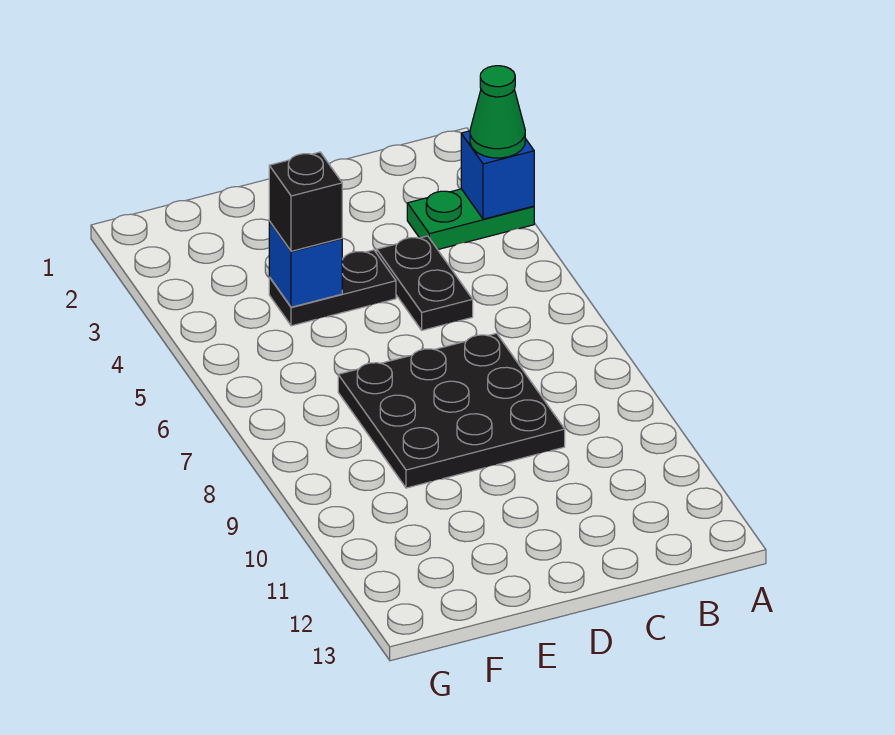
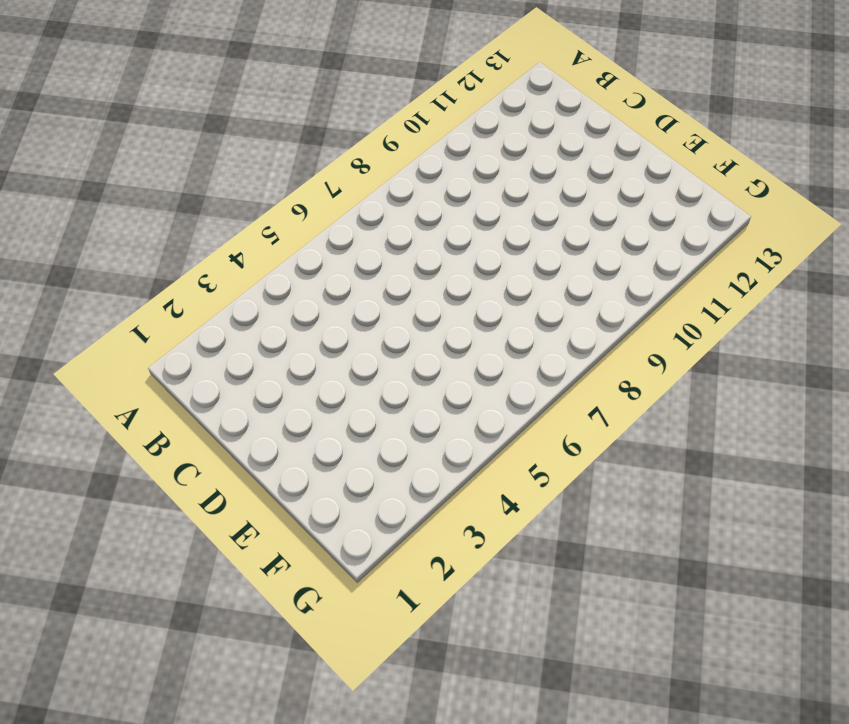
none -> green 1x2 plate [407,189,534,250]
none -> black 1x2 plate [377,236,473,330]

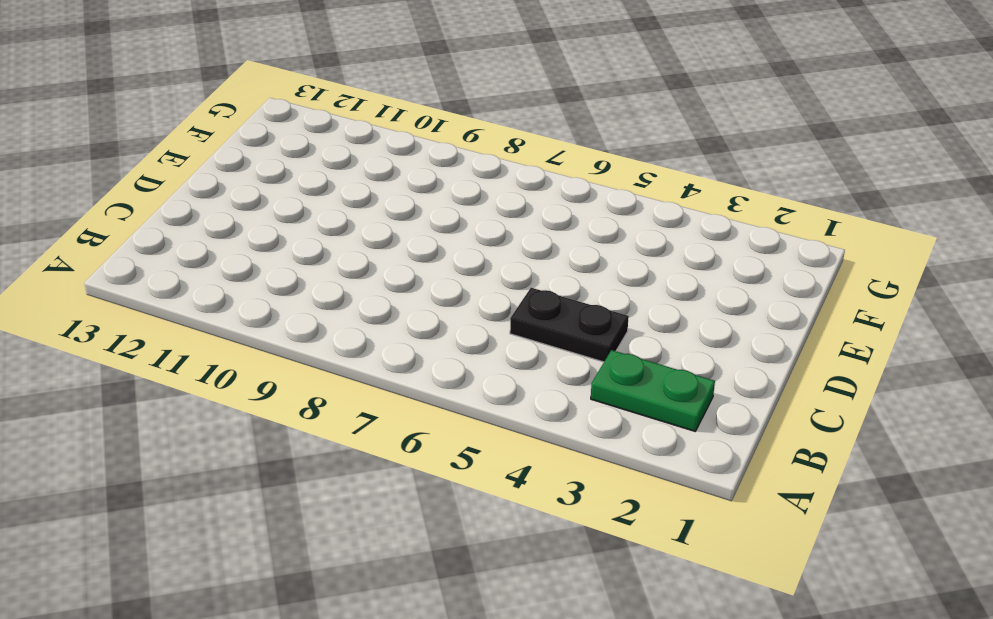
green 1x2 plate [591,350,715,431] -> green 1x2 plate turned to [407,189,534,250]
none -> black 3x3 plate [338,333,565,488]
none -> black 1x2 plate [269,250,396,326]

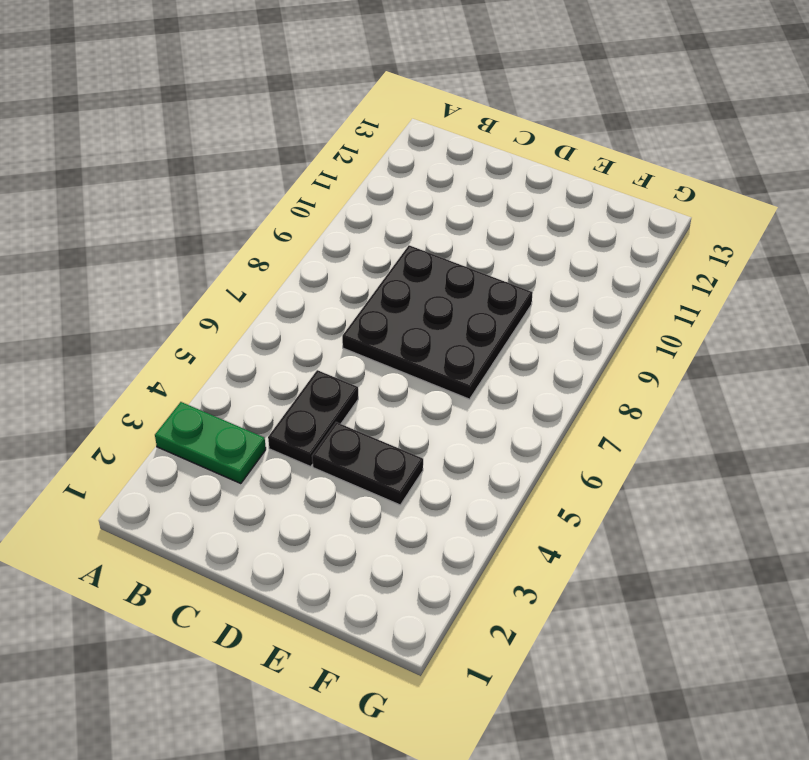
none -> blue 1x1 brick [461,131,534,219]
none -> blue 1x1 brick [269,221,342,307]

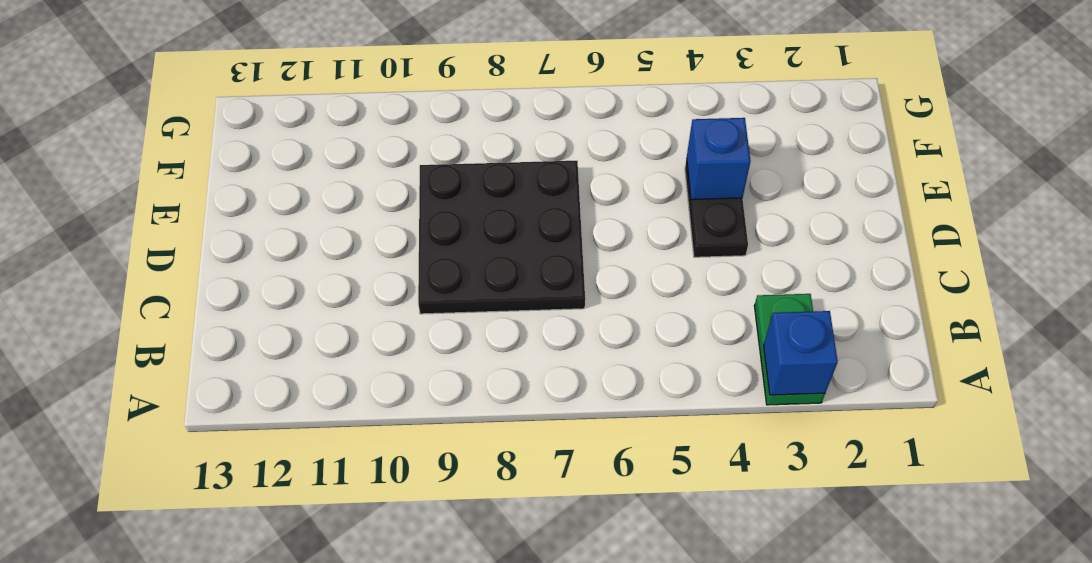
none -> black 1x2 plate [377,236,473,330]
none -> green 1x1 cone [470,66,525,158]

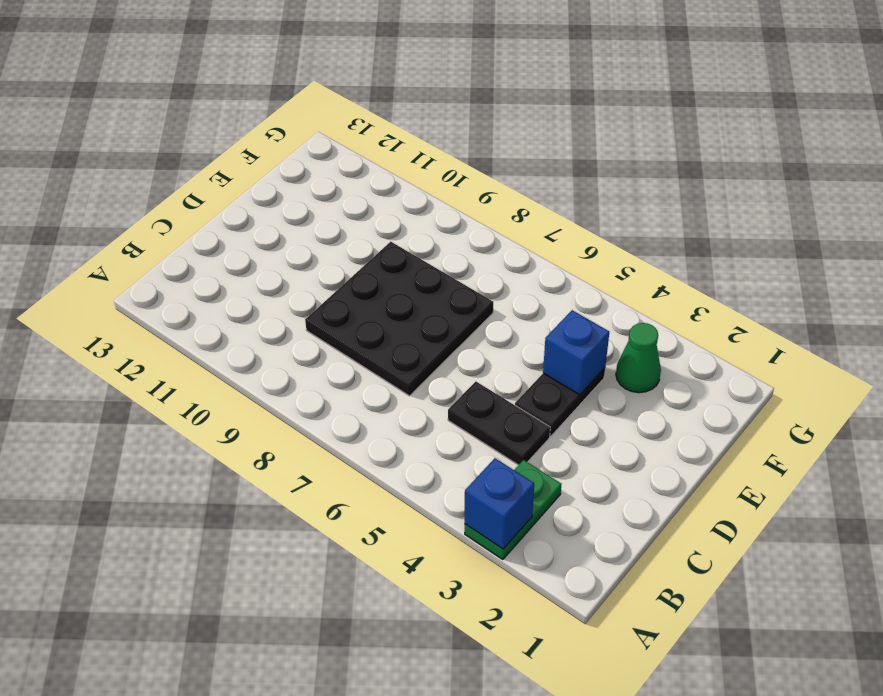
green 1x1 cone [616,323,661,393] -> green 1x1 cone moved to [470,66,525,158]
none -> black 1x1 brick [269,152,342,251]

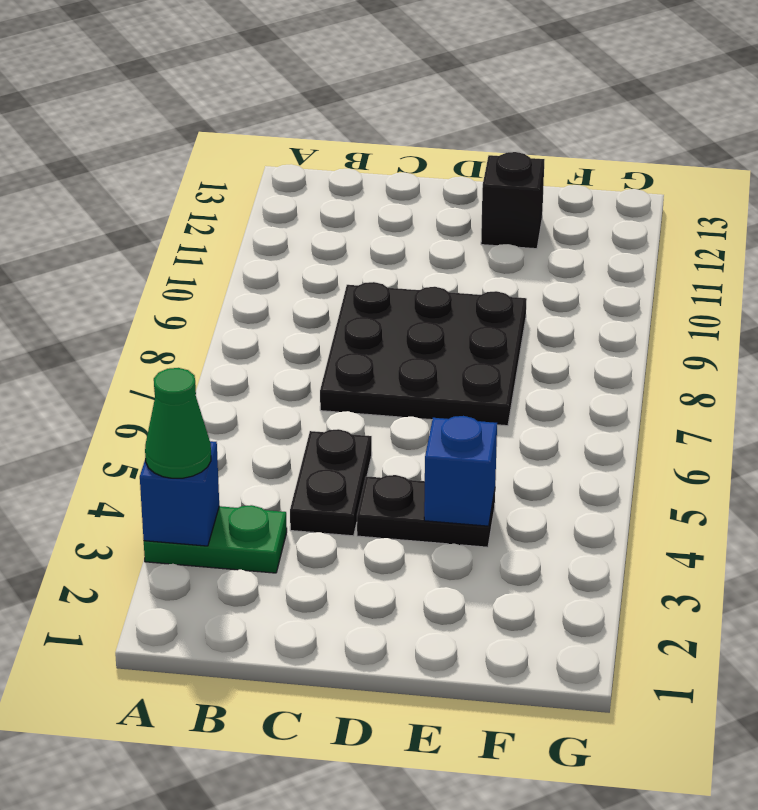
black 1x1 brick [481,152,544,249] -> black 1x1 brick moved to [269,152,342,251]

